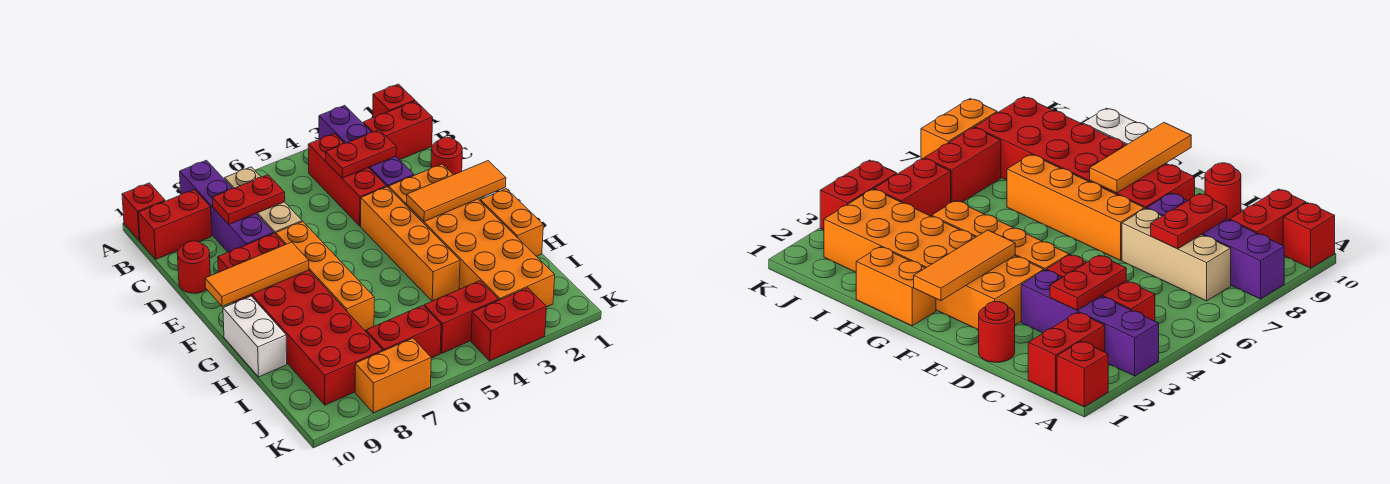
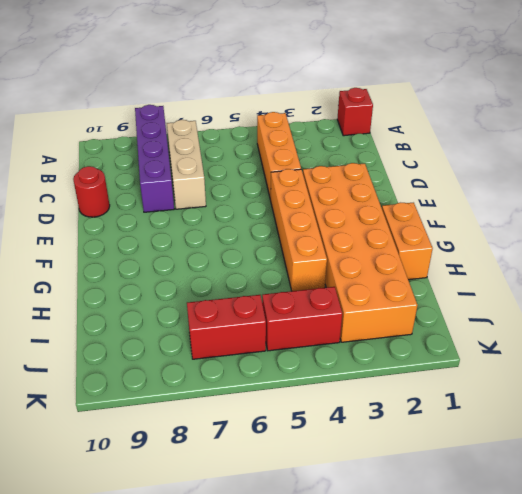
orange 1x3 brick [257,112,301,200] -> red 1x3 brick [308,134,386,226]
none -> purple 1x4 brick [319,105,414,188]
none -> red 1x1 brick [122,183,165,241]
none -> red 1x2 brick [363,101,433,160]

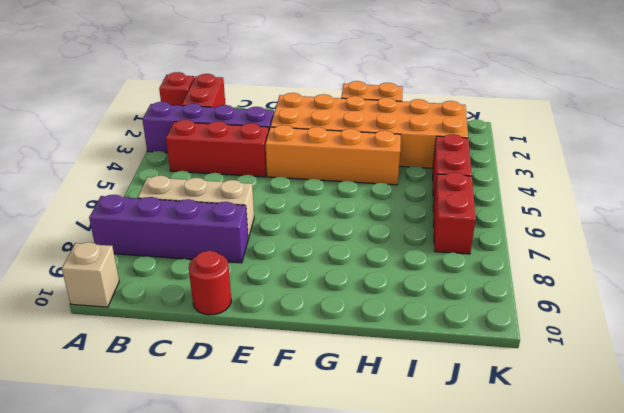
tan 1x1 brick [62,242,119,307] -> red 1x1 brick [122,183,165,241]
none -> red 1x2 brick [138,190,212,259]
none -> red 1x1 round brick [431,137,462,175]
none -> orange 1x4 brick [276,222,374,331]

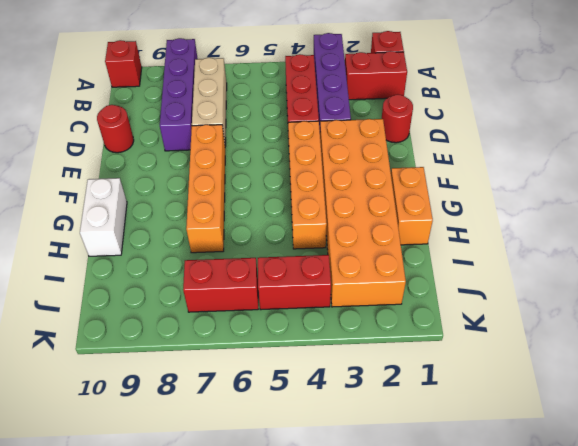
none -> red 1x2 brick [138,190,212,259]
none -> red 2x6 brick [218,233,383,405]
none -> red 1x2 brick [471,288,546,361]

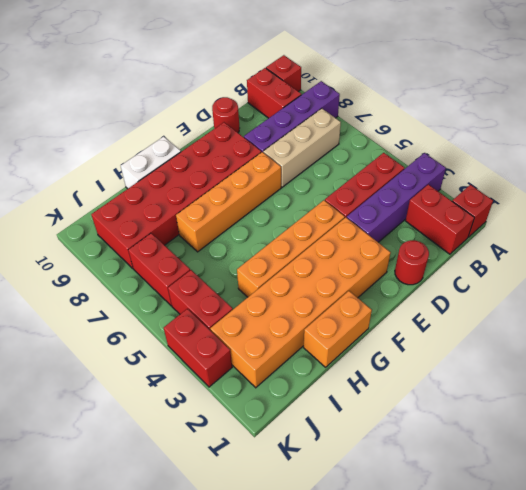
none -> orange 1x2 brick [355,338,431,413]
none -> red 1x2 plate [326,130,396,178]
none -> red 1x2 plate [212,175,285,224]

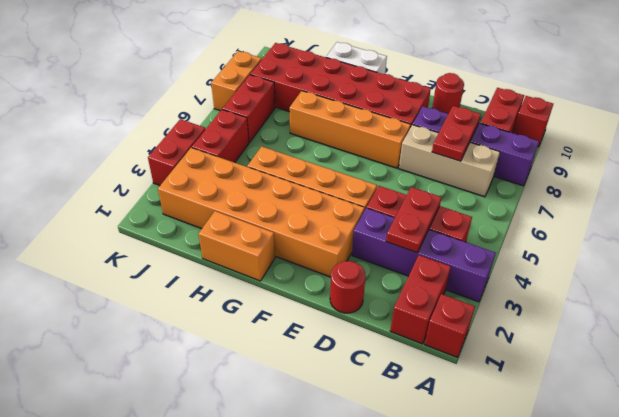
none -> orange 1x3 tile [407,161,506,221]
none -> orange 1x3 tile [205,242,309,306]

